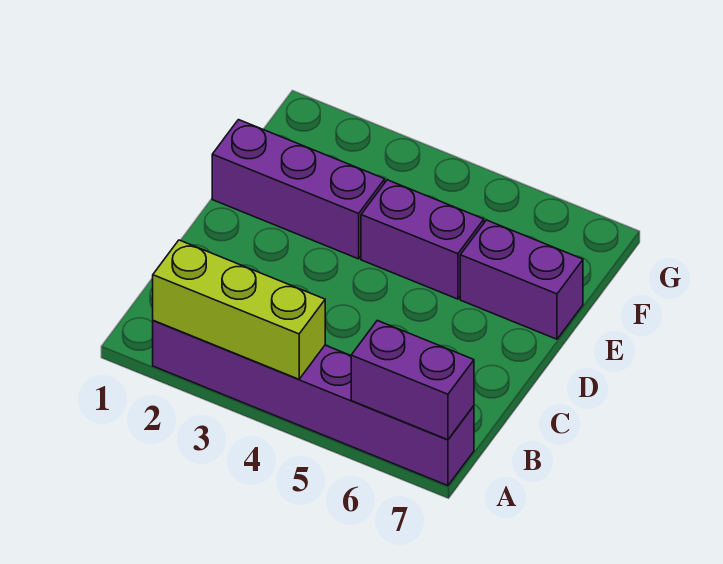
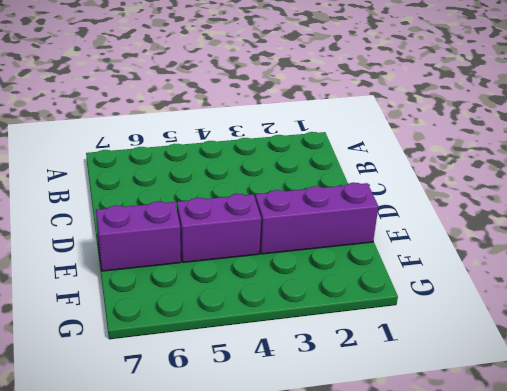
none -> purple 1x6 brick [153,320,474,486]
none -> lime 1x3 brick [153,240,325,379]

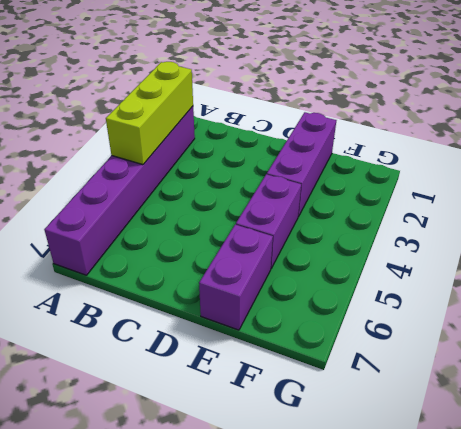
none -> purple 1x2 brick [351,320,474,440]

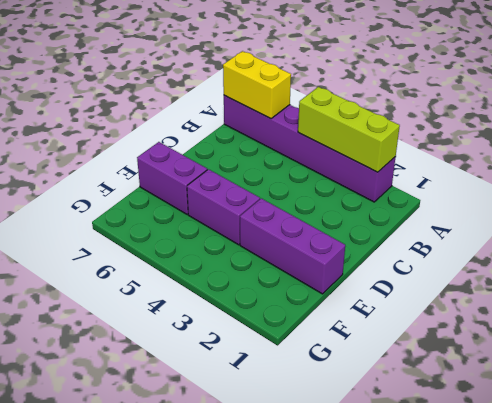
yellow 1x2 brick [223,51,291,119] -> purple 1x2 brick [351,320,474,440]

